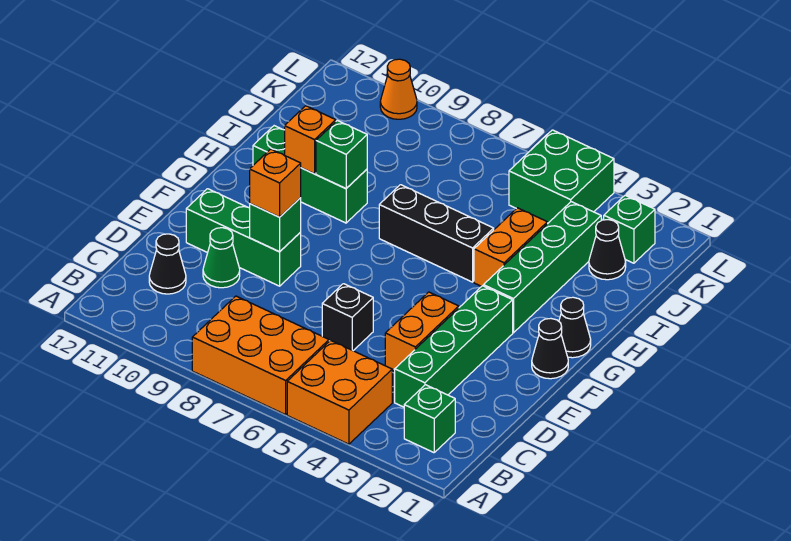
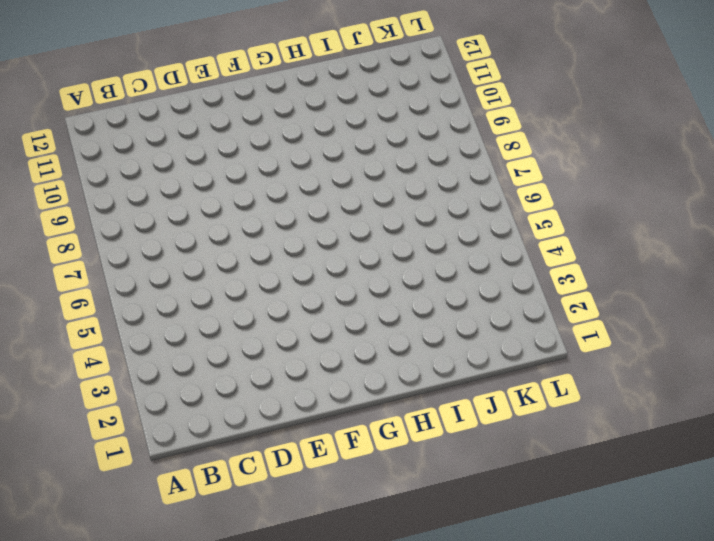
none -> orange 2x2 brick [287,340,392,444]
none -> orange 2x3 brick [192,296,329,415]
none -> green 1x1 brick [404,385,455,453]

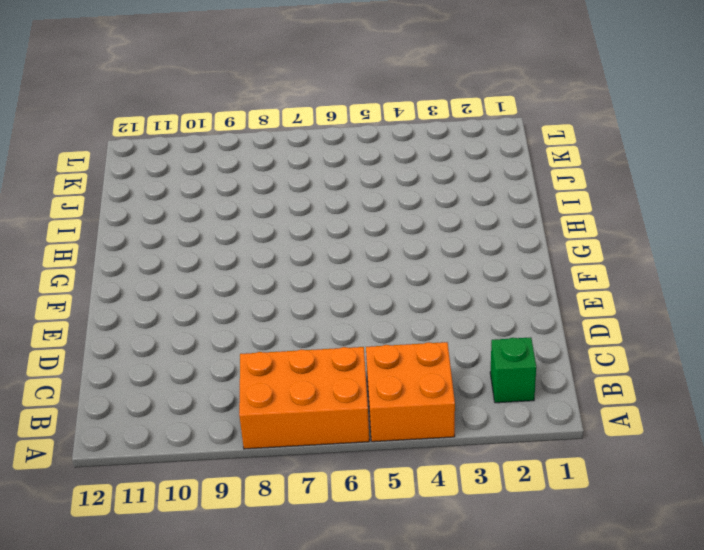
none -> green 1x4 brick [395,286,513,407]
none -> black 1x1 cone [149,234,186,294]
none -> orange 1x2 brick [385,292,459,371]

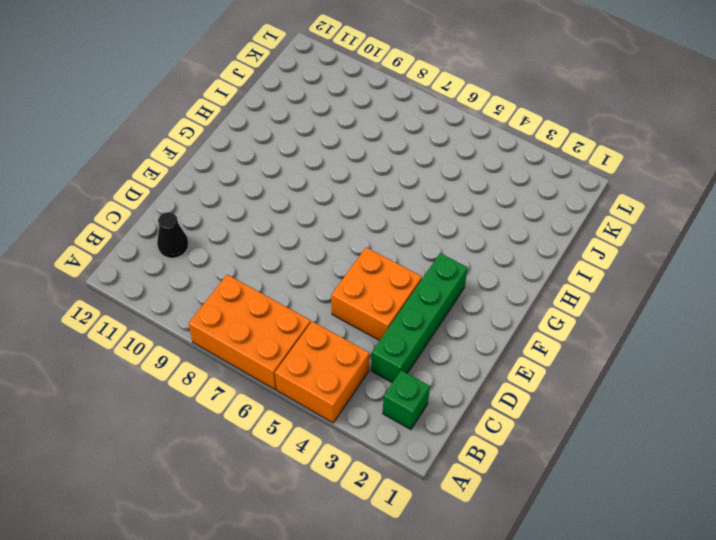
orange 2x2 brick [331,247,422,340] -> orange 1x2 brick [385,292,459,371]
none -> black 1x1 brick [322,284,373,351]
none -> green 1x1 cone [203,228,240,288]
none -> green 1x3 brick [186,189,301,286]

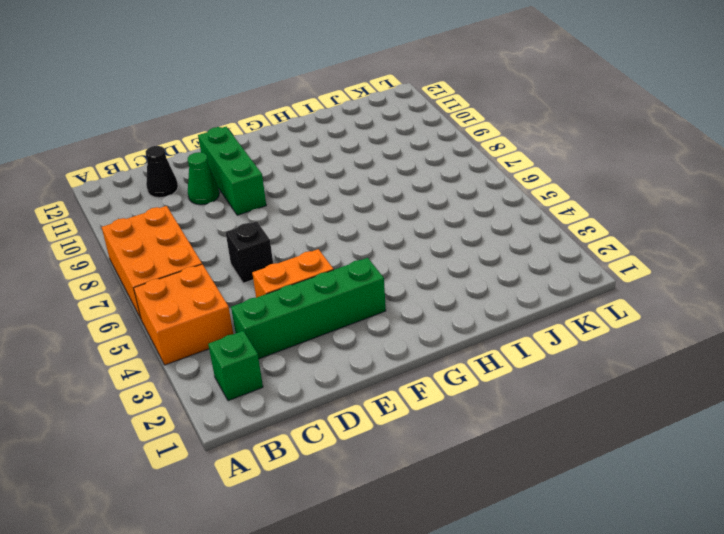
none -> black 1x1 cone [532,319,568,379]
none -> black 1x1 cone [559,297,591,358]
none -> green 1x4 brick [483,202,601,333]

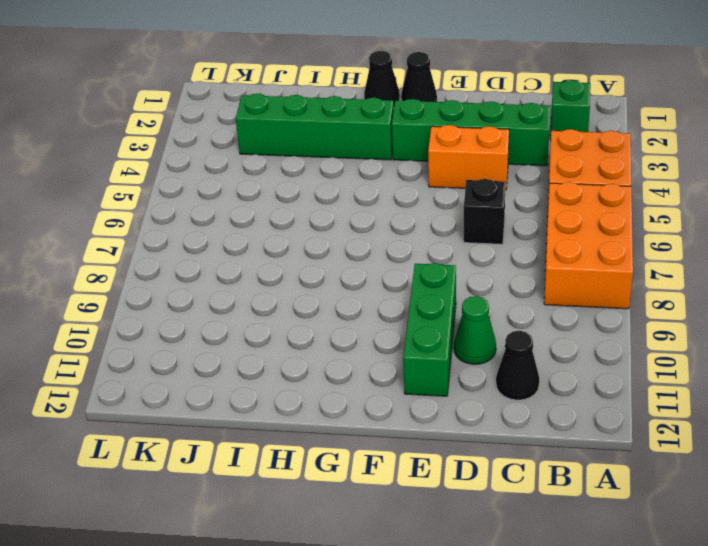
none -> orange 1x2 brick [474,208,547,286]
none -> black 1x3 brick [379,185,494,282]
none -> green 1x3 brick [253,126,367,223]

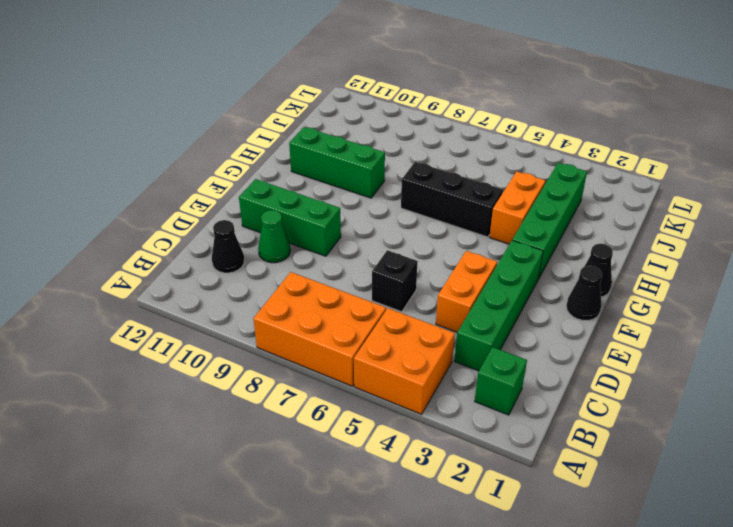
none -> black 1x1 cone [589,220,626,280]
none -> green 1x1 brick [604,195,655,263]
none -> green 2x2 brick [509,130,614,223]

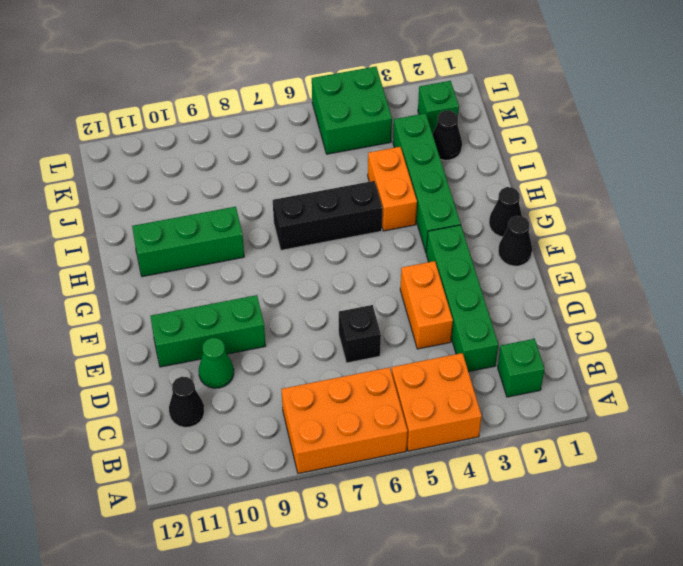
none -> orange 1x1 cone [380,59,417,119]
none -> green 1x1 brick [250,198,301,252]
none -> green 1x1 brick [316,121,367,189]

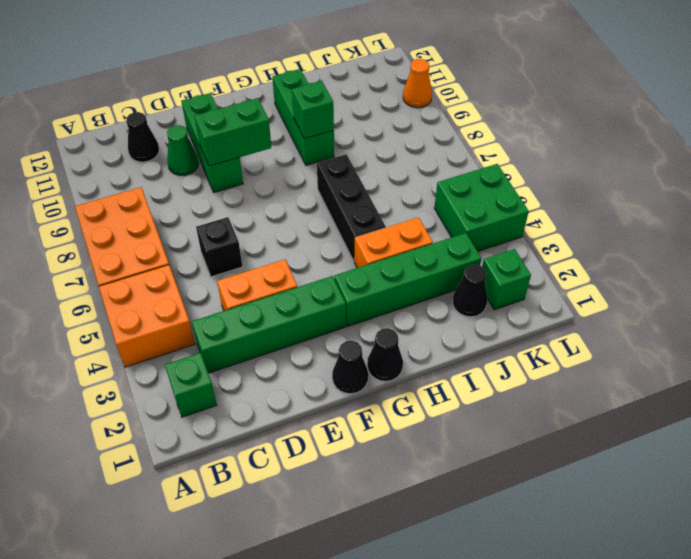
green 1x2 brick [195,98,271,166] -> green 1x1 brick [250,198,301,252]
none -> orange 1x1 brick [285,106,336,174]
none -> orange 1x1 brick [250,149,301,217]

